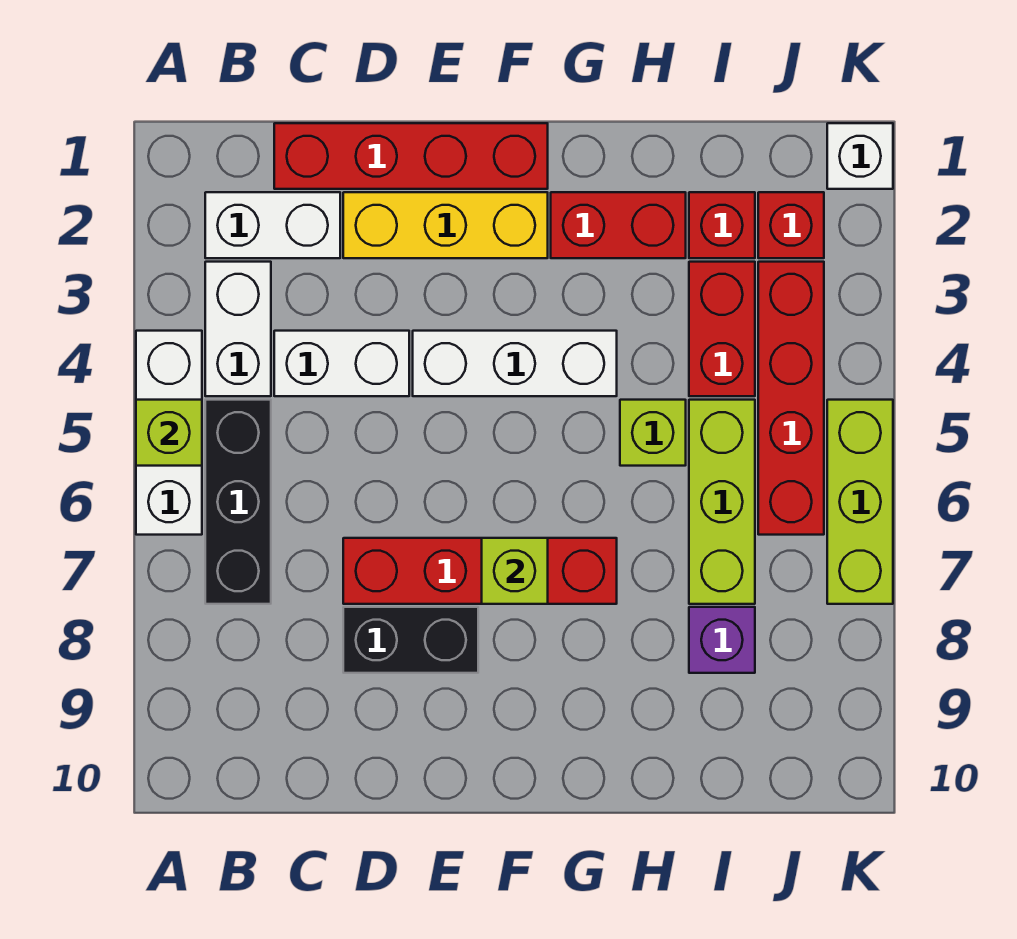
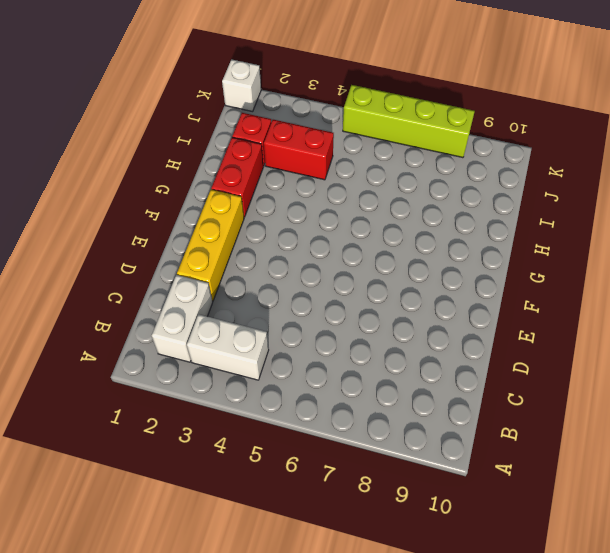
lime 1x4 brick [343,85,475,158] -> lime 1x3 brick [827,400,893,604]
none -> white 1x3 brick [136,331,202,535]
none -> black 1x3 brick [205,400,271,604]
none -> red 1x4 brick [274,123,548,189]

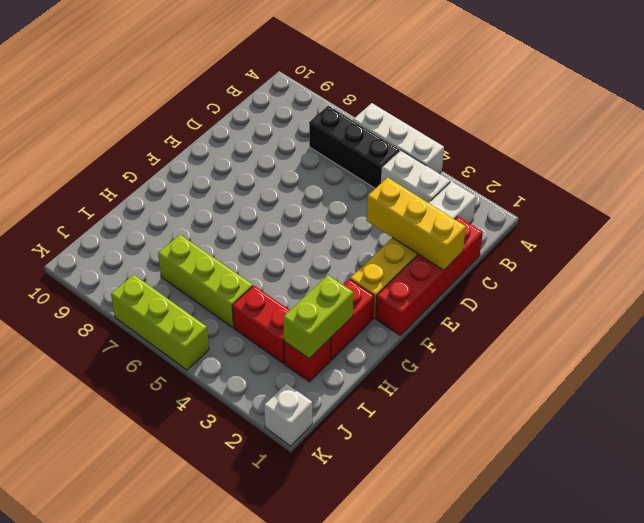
yellow 1x3 brick [367,178,466,270] -> none
lime 1x2 brick [283,275,353,358] -> none
none -> white 1x2 brick [274,331,409,396]
none -> red 1x4 brick [343,538,617,604]
none -> black 1x2 brick [343,607,478,673]

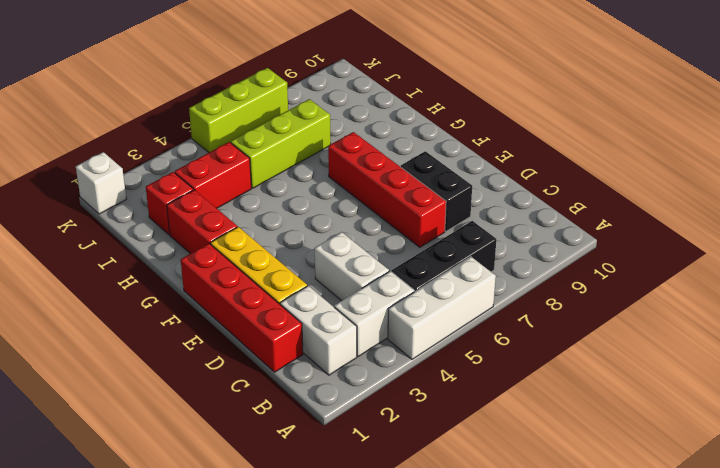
none -> white 1x3 brick [413,331,617,396]
none -> lime 1x1 brick [620,400,686,466]
none -> purple 1x1 brick [689,607,755,673]

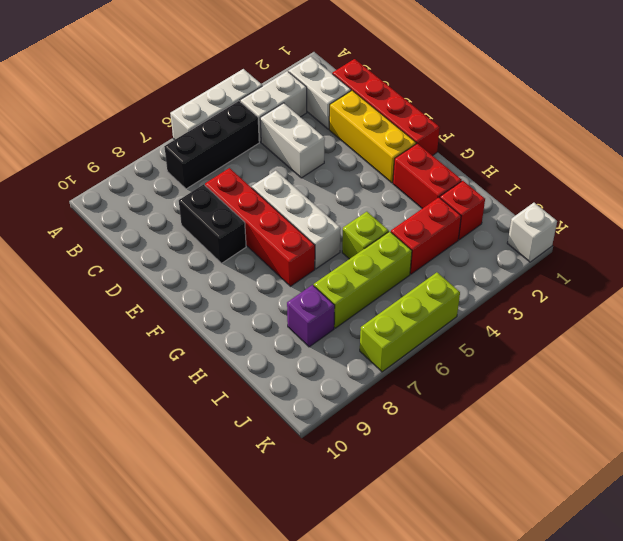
white 1x3 brick [252,171,341,269] -> white 1x3 brick moved to [413,331,617,396]
none -> red 1x1 brick [758,192,824,258]
none -> red 1x4 brick [758,262,824,535]
none -> lime 1x1 brick [136,400,202,466]

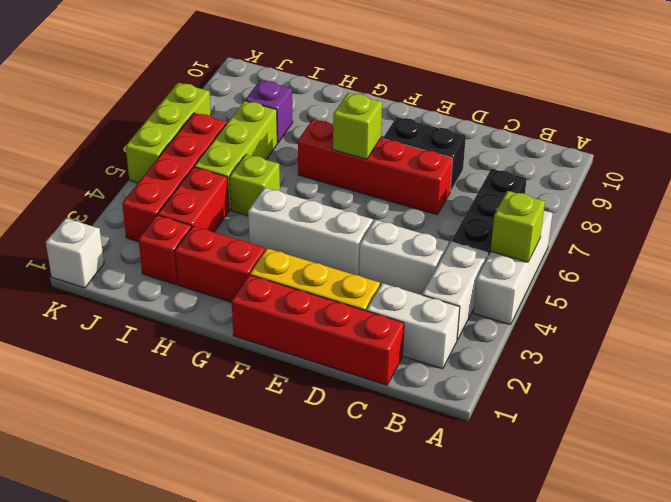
none -> red 1x1 brick [758,192,824,258]

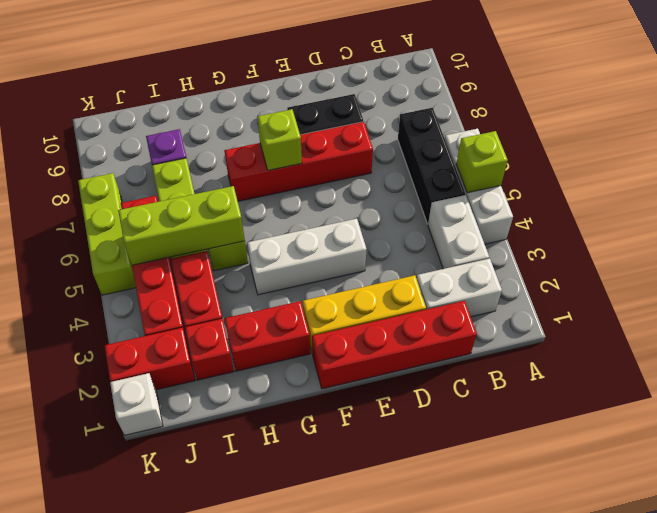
lime 1x3 brick [118,186,245,265] -> none
red 1x2 brick [104,328,195,390] -> red 1x1 brick [758,192,824,258]
none -> white 1x2 brick [274,331,409,396]

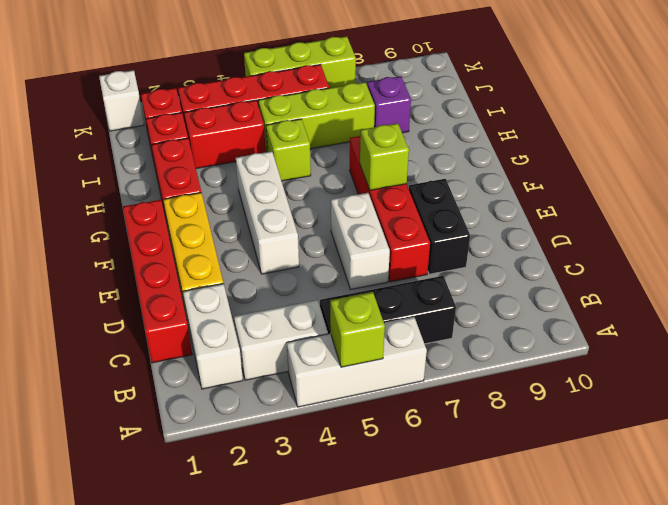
white 1x2 brick [331,193,390,289] -> white 1x2 brick moved to [274,331,409,396]

